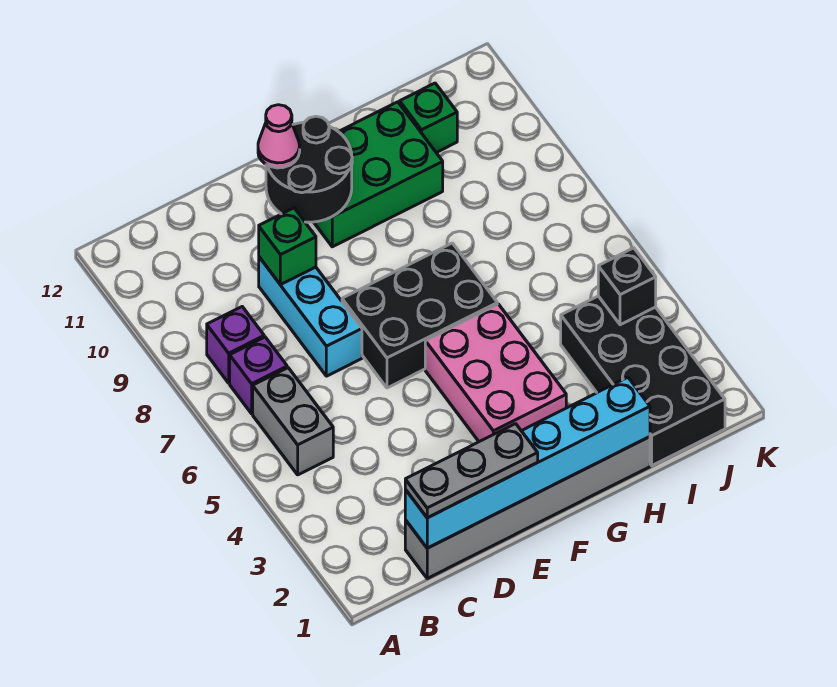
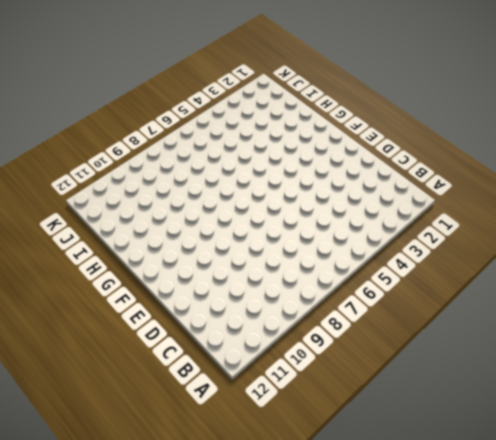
none -> grey 1x2 brick [253,368,333,475]
none -> purple 1x1 brick [230,337,287,414]
none -> purple 1x1 brick [207,307,264,383]

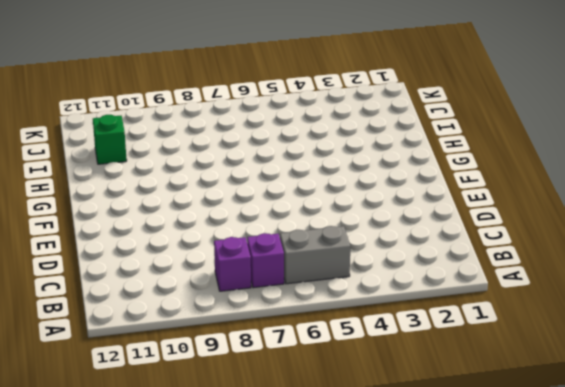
none -> grey 1x6 brick [405,437,650,578]
none -> cyan 1x3 brick [259,257,362,376]
none -> black 2x3 brick [342,243,497,388]

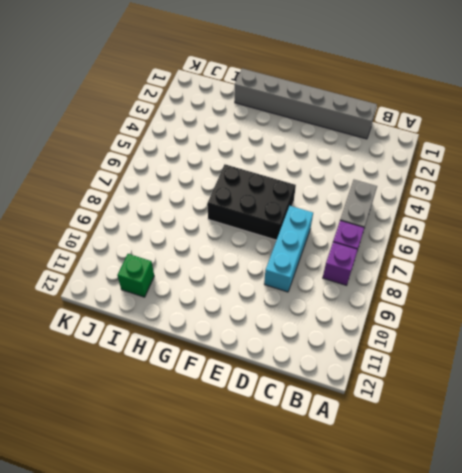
none -> pink 2x3 brick [425,304,566,442]
none -> green 2x3 brick [314,102,443,247]
none -> black 2x4 brick [561,296,725,465]

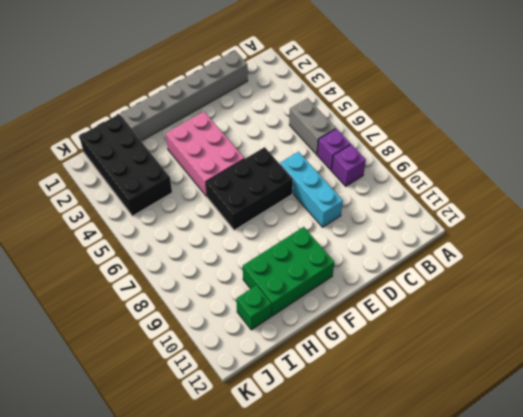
none -> cyan 1x6 brick [405,377,650,548]
none -> green 1x1 brick [259,208,316,285]
none -> black 2x2 round brick [266,116,352,222]

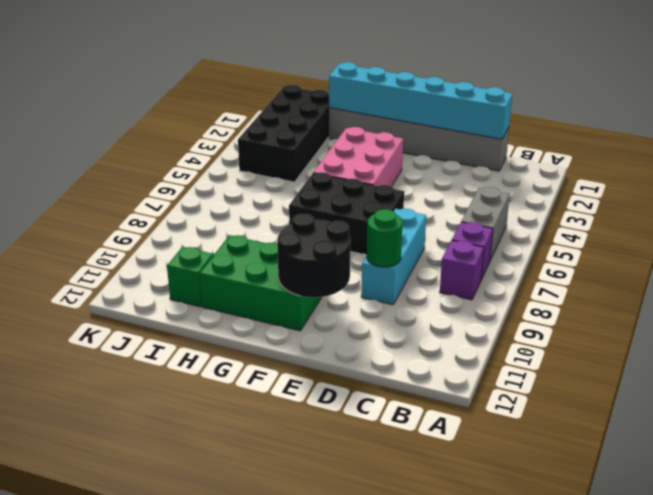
green 1x1 round brick [367,209,403,267] -> green 1x1 brick [259,208,316,285]
none -> black 1x1 brick [598,248,656,325]
none -> grey 1x3 plate [405,424,538,518]
none -> pink 1x1 cone [258,105,300,168]

